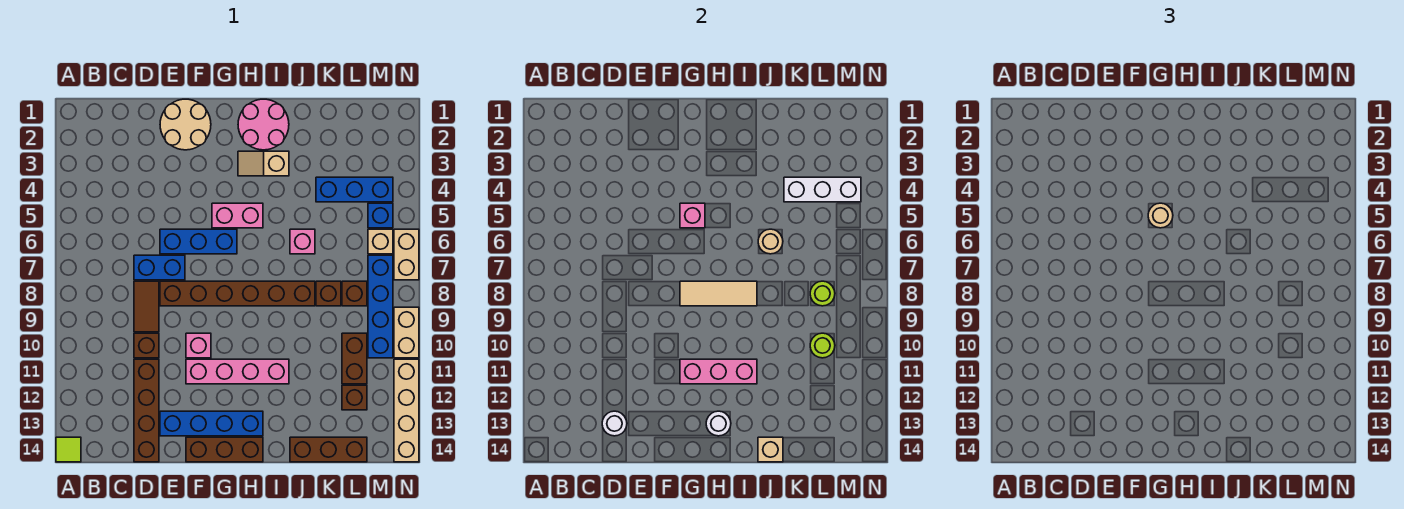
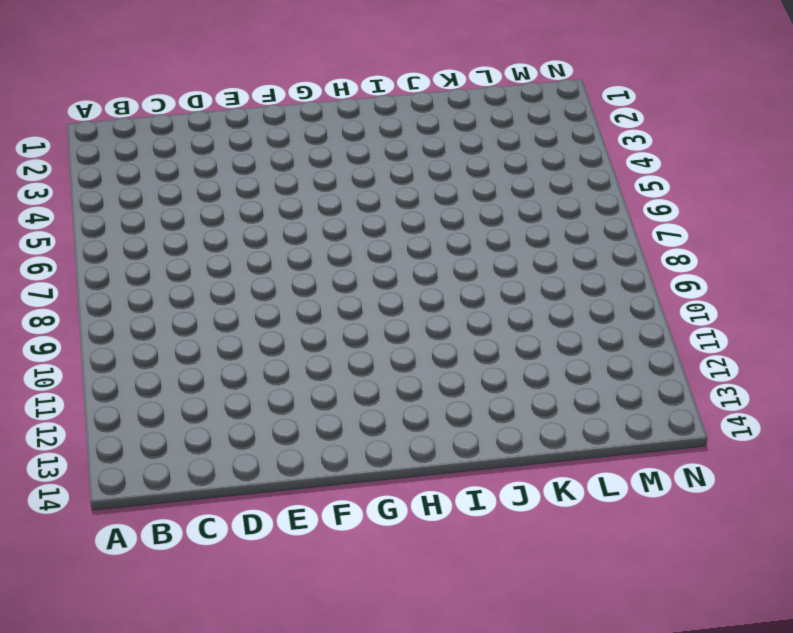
none -> lime 1x1 tile [56,437,81,462]
none -> blue 1x2 brick [134,255,185,280]
none -> brown 1x2 tile [134,281,159,332]
none -> brown 1x1 brick [134,333,159,358]

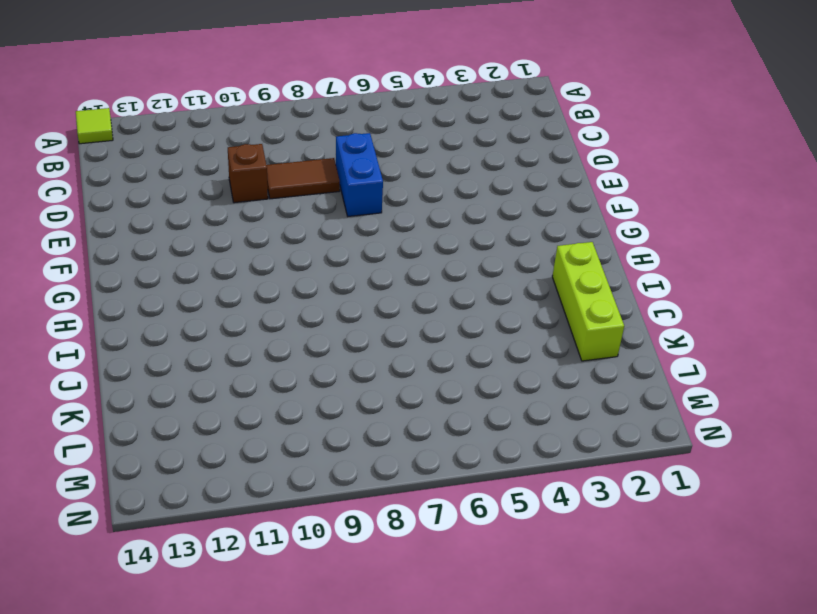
lime 1x3 brick [552,242,624,361] -> pink 2x2 round brick [238,99,289,150]
none -> brown 1x4 brick [134,359,159,462]
none -> tan 2x2 round brick [160,99,211,150]
none -> blue 1x3 brick [160,229,237,254]
none -> brown 1x6 brick [160,281,315,306]

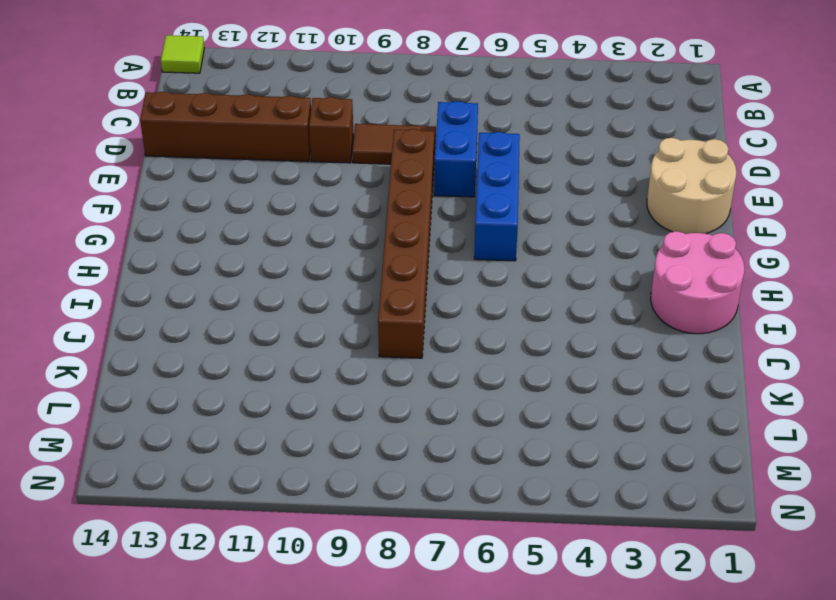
none -> blue 1x4 brick [160,411,263,436]
none -> pink 1x1 brick [186,333,211,358]
none -> pink 1x4 brick [186,359,289,384]
none -> brown 1x3 brick [186,437,263,462]

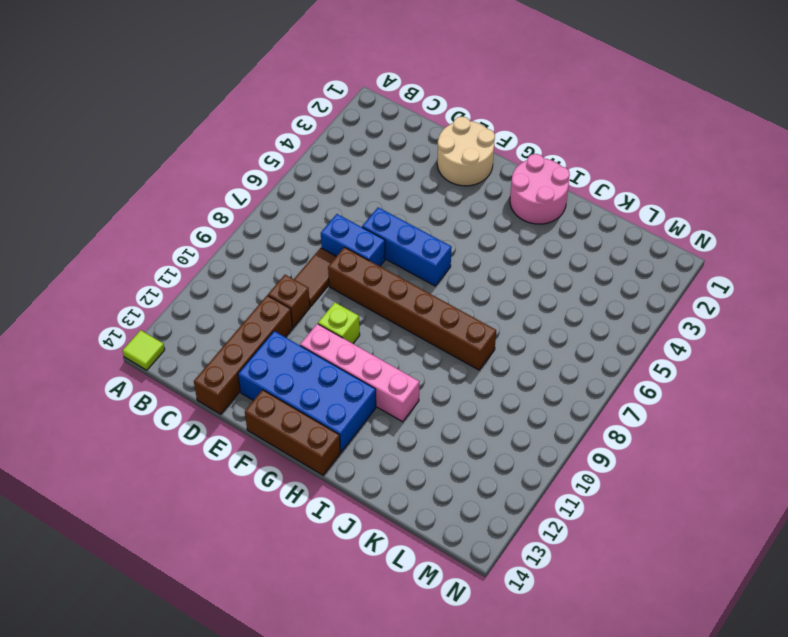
blue 2x4 brick [238,331,376,452] -> blue 1x4 brick [160,411,263,436]
lime 1x1 brick [318,303,360,343] -> pink 1x1 brick [186,333,211,358]
none -> pink 1x2 brick [212,203,263,228]
none -> tan 1x2 slope [238,151,289,176]
none -> pink 1x1 brick [290,229,315,254]
none -> brown 1x3 brick [290,437,367,462]

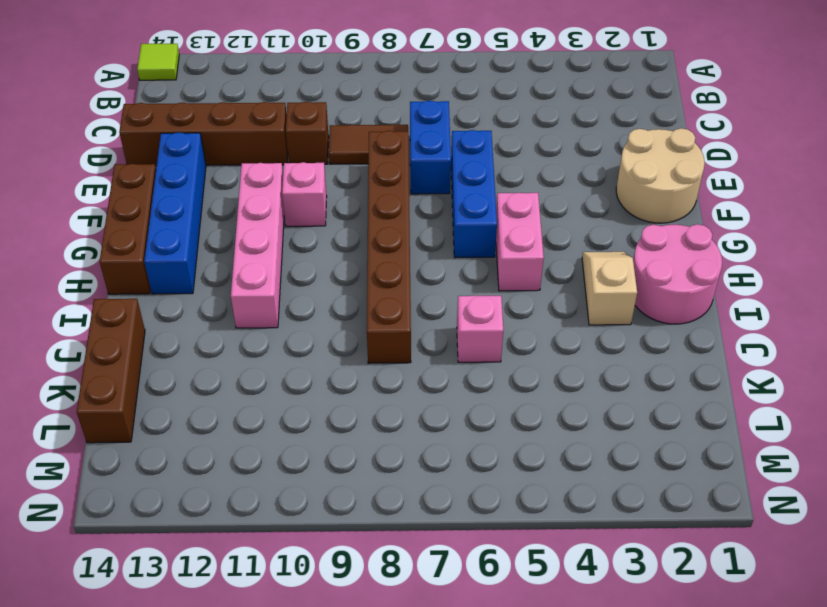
none -> blue 1x3 brick [316,177,393,202]
none -> brown 1x1 brick [316,281,341,306]
none -> brown 1x1 brick [342,281,367,306]
none -> brown 1x2 brick [342,333,367,384]

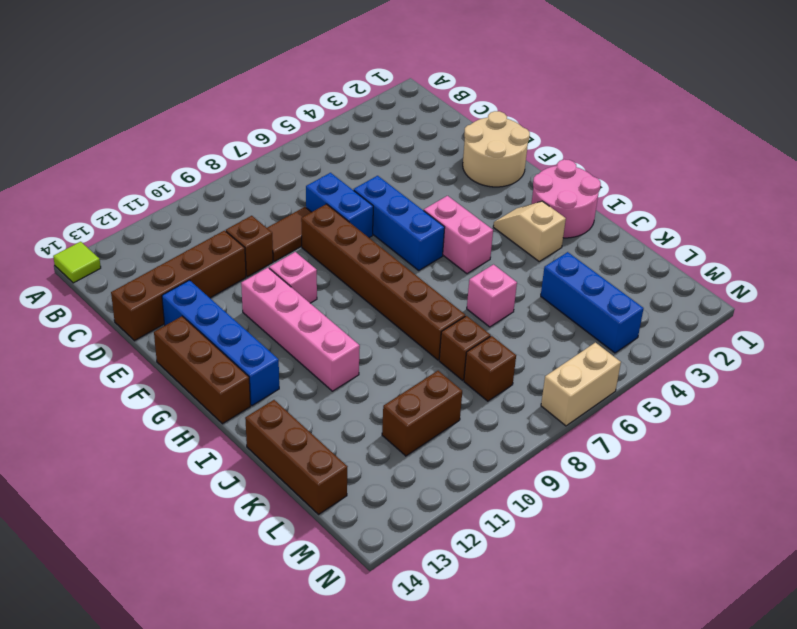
none -> brown 1x1 brick [342,385,367,410]
none -> blue 1x1 brick [368,203,393,228]
none -> tan 1x1 brick [368,229,393,254]
none -> blue 1x4 brick [368,255,393,358]

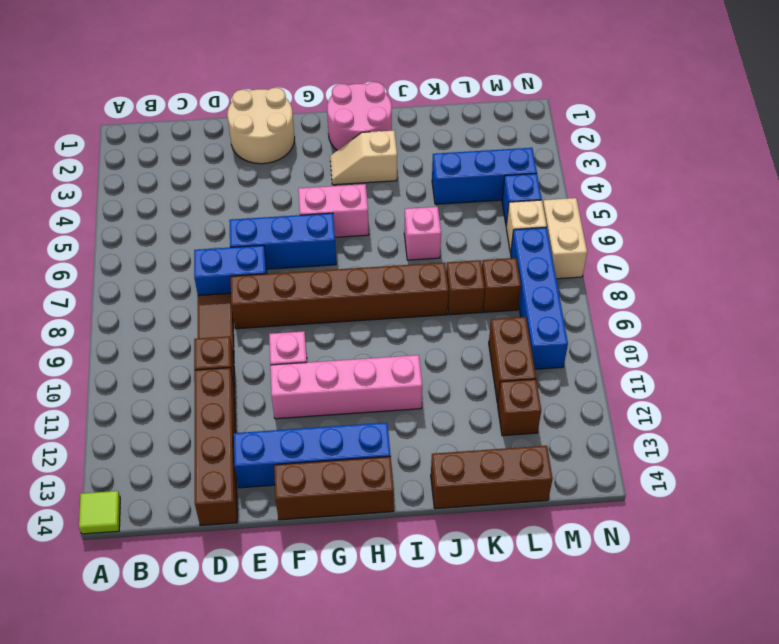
none -> tan 1x2 brick [394,307,419,358]
none -> tan 1x4 brick [394,359,419,462]
none -> white 1x1 round brick [602,411,627,436]
none -> pink 1x1 brick [680,203,705,228]

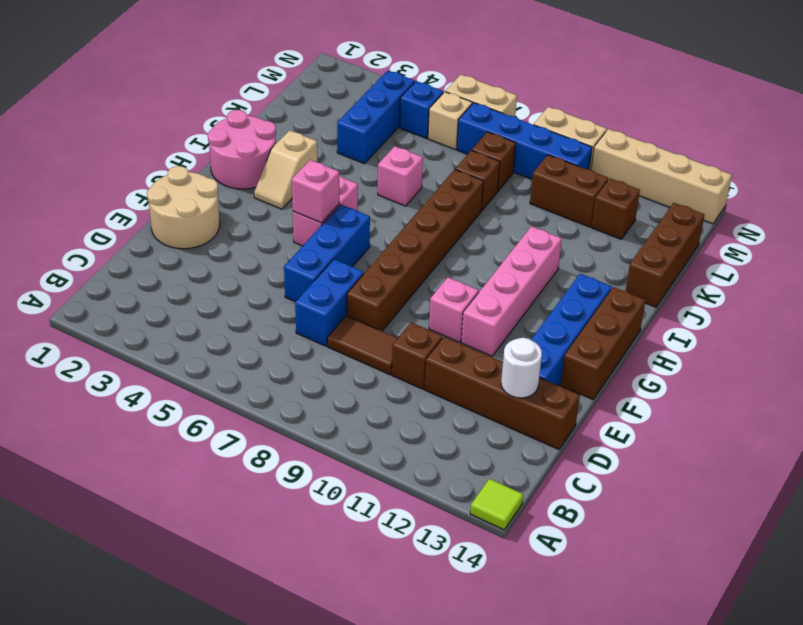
none -> tan 1x3 tile [680,281,757,306]
none -> pink 1x3 brick [680,359,757,384]
none -> white 1x1 round brick [706,411,731,436]
none -> tan 1x1 round brick [758,229,783,254]

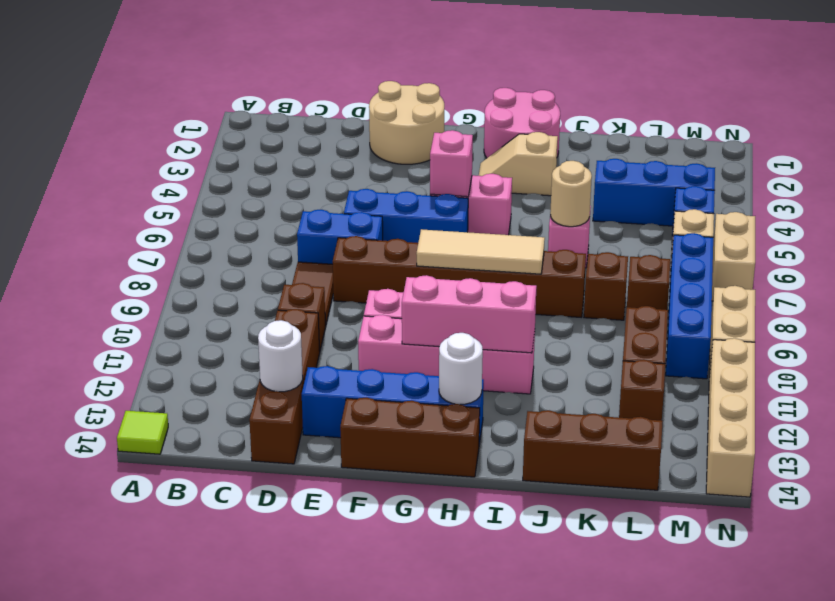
none -> tan 1x1 brick [758,437,783,462]
none -> white 1x3 brick [784,177,861,202]
none -> lime 1x1 round brick [810,281,835,306]
none -> lime 1x1 round brick [810,333,835,358]

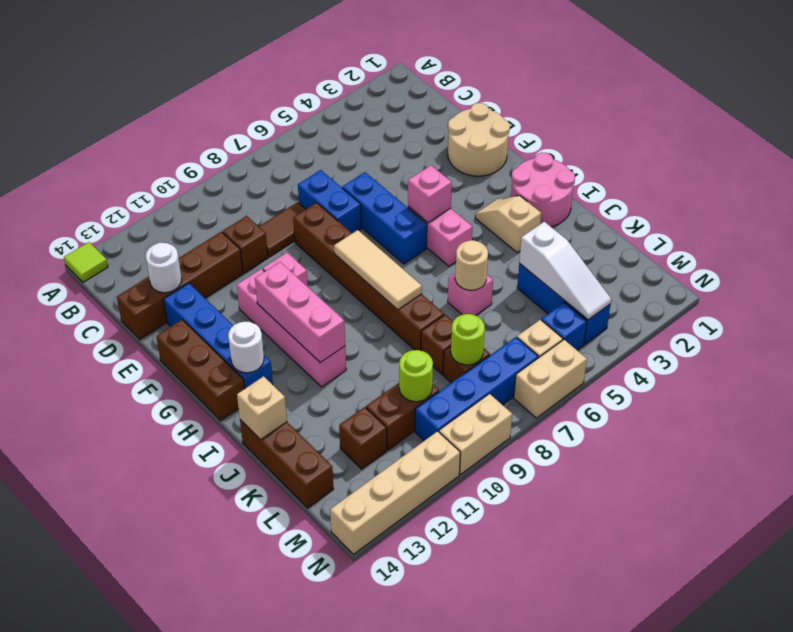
white 1x3 slope [519,222,611,320] -> white 1x3 brick [784,177,861,202]
none -> tan 1x1 round brick [1148,203,1173,228]

